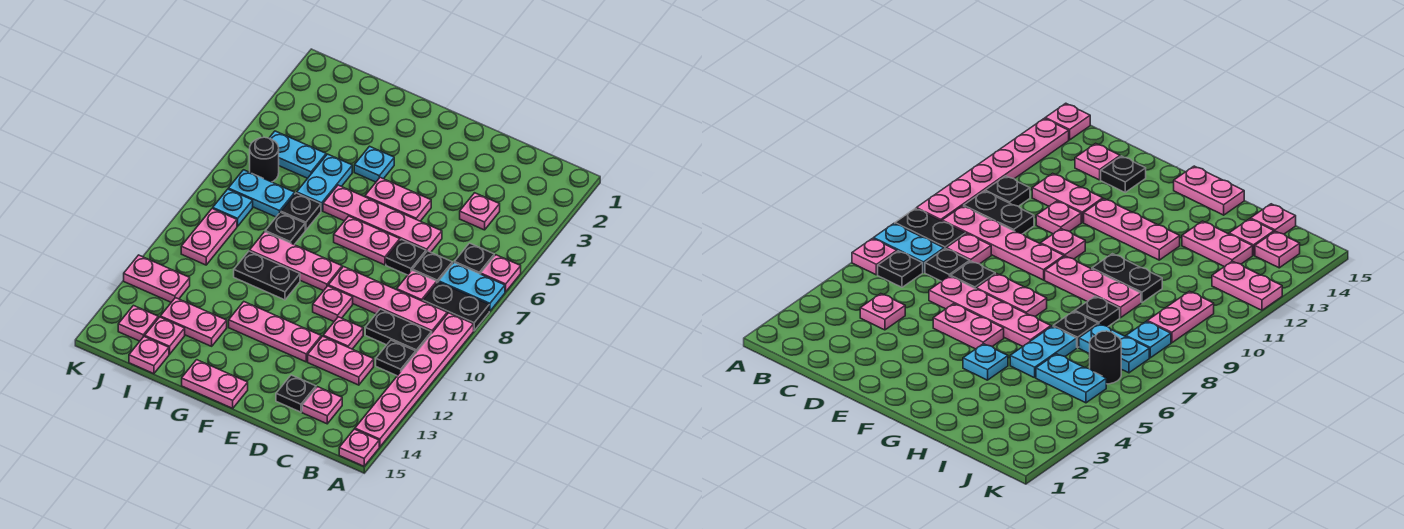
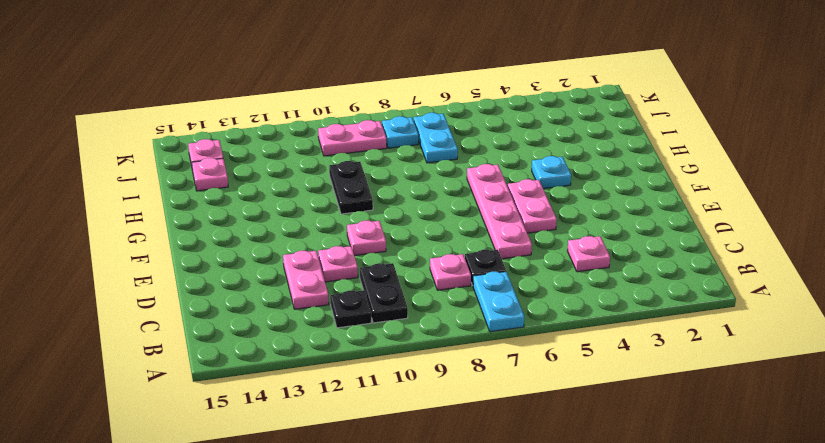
none -> pink 1x1 plate [481,255,521,292]
none -> black 1x2 plate [423,282,489,331]
none -> pink 1x6 plate [355,313,474,447]
none -> pink 1x1 plate [339,429,379,466]

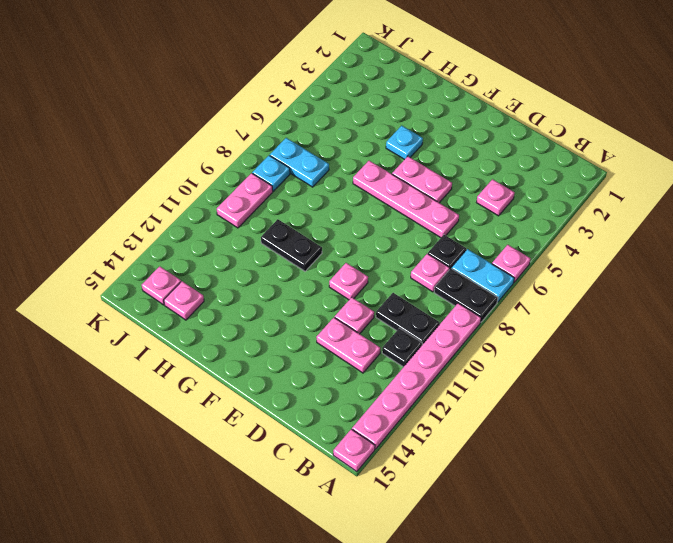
none -> black 1x1 plate [454,243,494,274]
none -> pink 1x4 plate [328,267,447,332]
none -> pink 1x1 plate [302,387,342,424]
none -> black 1x1 plate [386,239,426,275]

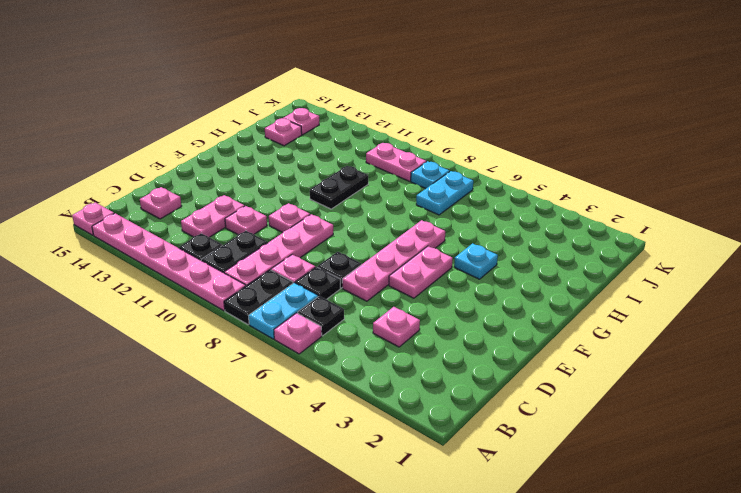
none -> black 1x1 plate [276,375,316,412]
none -> pink 1x2 plate [334,216,400,265]
none -> pink 1x3 plate [229,302,321,362]
none -> pink 1x3 plate [250,232,342,291]

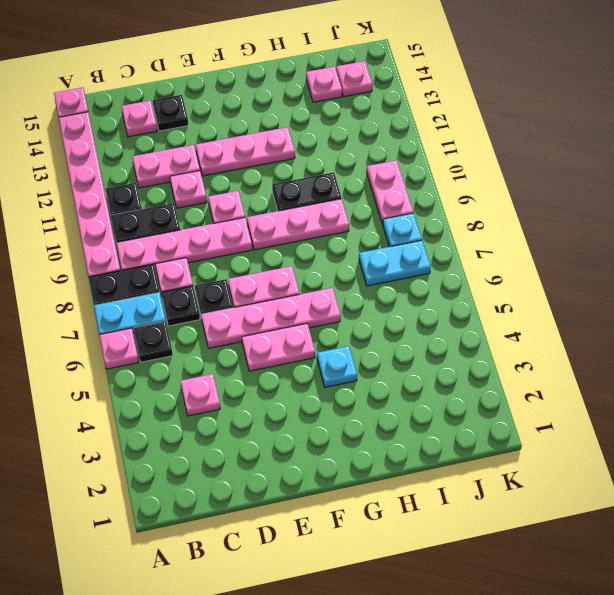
none -> pink 1x2 plate [182,360,248,408]
none -> cyan 1x2 plate [297,154,352,211]
none -> black 1x1 plate [281,193,321,230]
none -> black 1x1 plate [265,212,305,245]

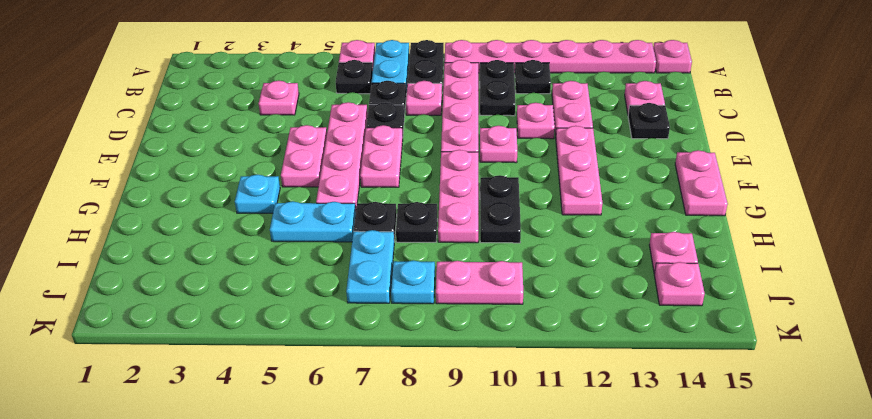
none -> pink 1x2 plate [160,298,227,346]
none -> cyan 1x2 plate [269,131,326,178]
none -> pink 1x1 plate [129,336,169,374]
none -> black 1x1 round brick [250,137,279,182]

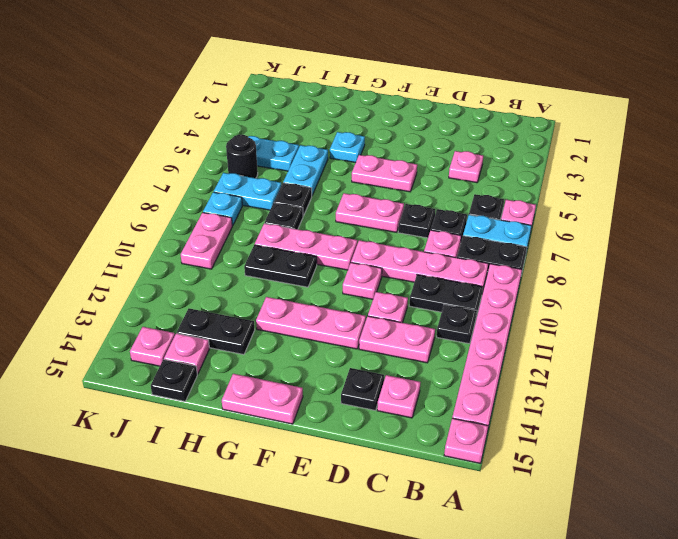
black 1x2 plate [177,308,255,355] -> pink 1x2 plate [160,298,227,346]
black 1x1 plate [151,359,197,401] -> pink 1x1 plate [129,336,169,374]
none -> pink 1x4 plate [323,185,442,252]
none -> pink 1x2 plate [124,255,190,302]

